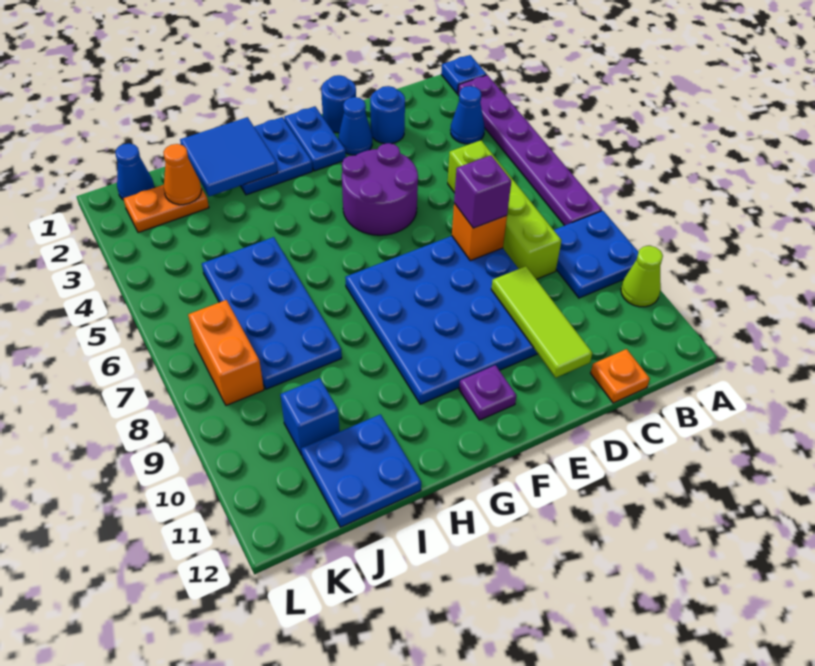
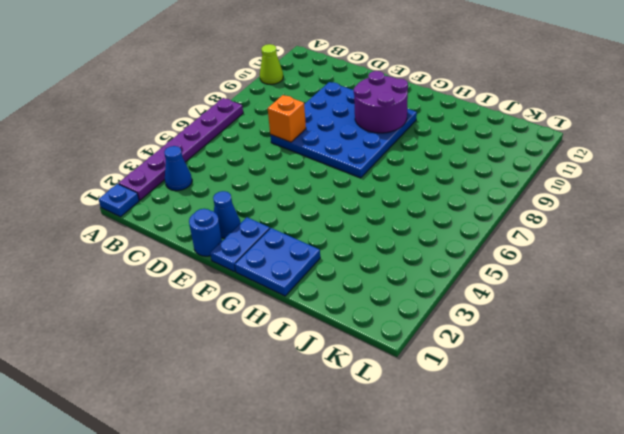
purple 2x2 round brick [354,71,408,133] -> purple 2x2 round brick moved to [342,143,418,235]
none -> blue 2x2 plate [554,211,638,298]
none -> lime 1x4 brick [448,140,562,279]
none -> orange 1x1 plate [591,349,650,403]

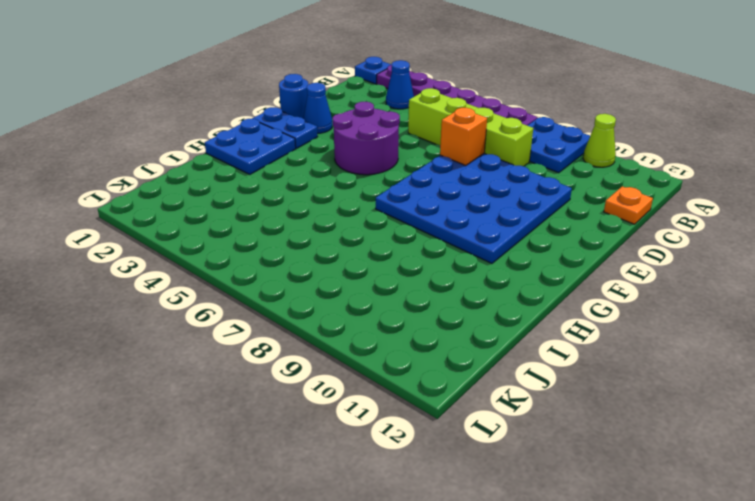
none -> blue 1x1 round brick [370,86,405,144]
none -> purple 1x1 plate [459,365,517,420]
none -> blue 2x4 plate [202,237,342,389]

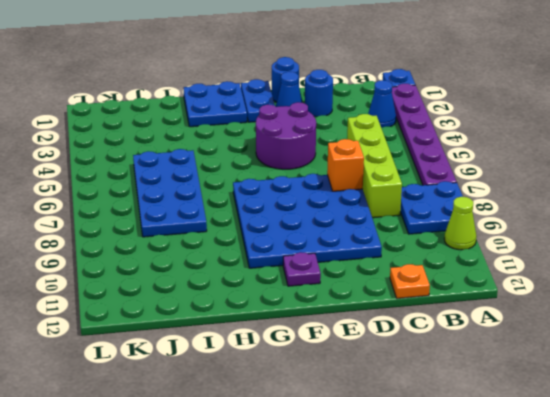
none -> blue 2x2 plate [301,414,421,527]
none -> orange 1x2 plate [123,185,209,233]
none -> blue 1x1 brick [280,378,340,455]

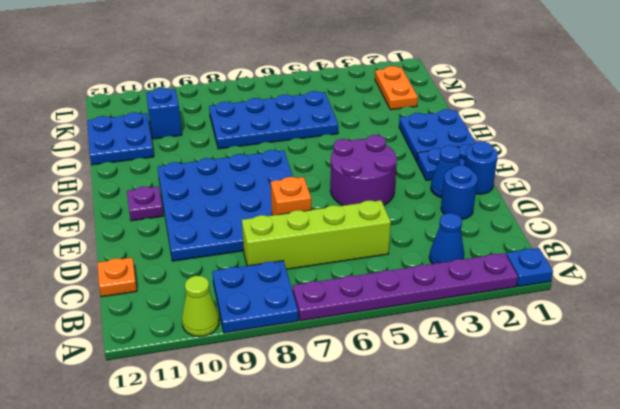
none -> blue 1x1 cone [115,143,155,199]
none -> orange 1x2 brick [188,300,264,405]
none -> lime 1x3 tile [491,266,592,377]

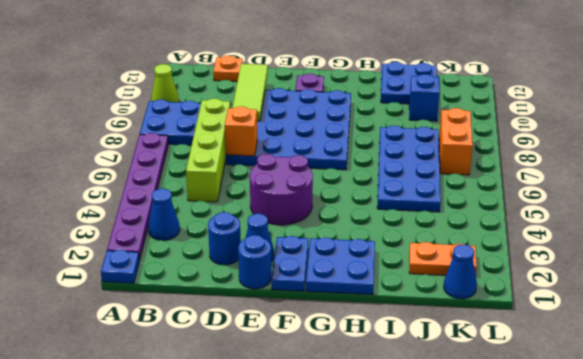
none -> blue 2x2 tile [180,117,278,196]
none -> orange 1x1 cone [163,144,202,205]
none -> purple 1x1 brick [454,155,511,228]

